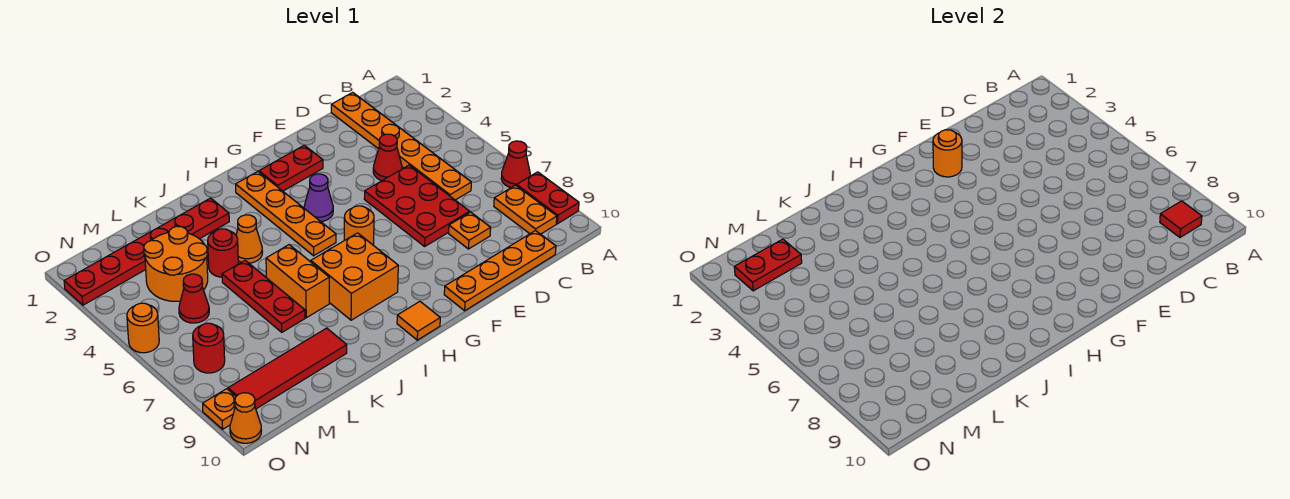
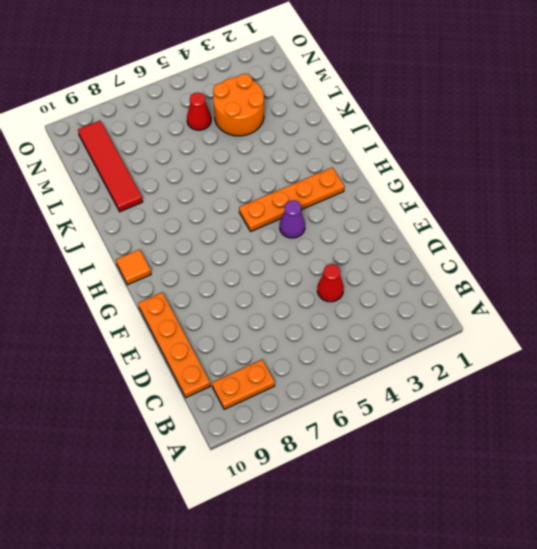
none -> red 1x1 cone [501,141,530,188]
none -> red 1x2 plate [517,172,579,224]
none -> orange 1x6 plate [331,92,471,200]

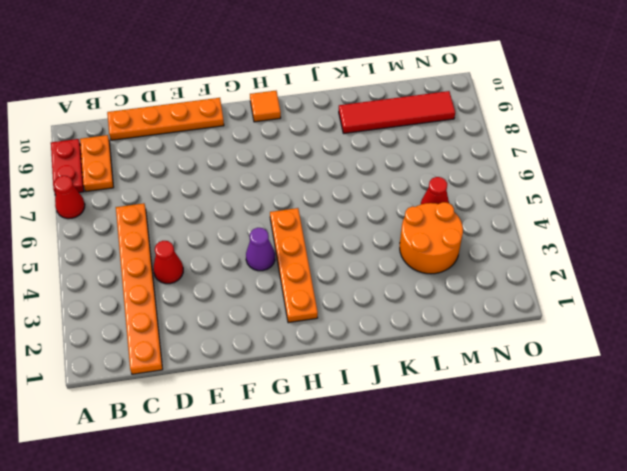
none -> red 2x3 plate [364,165,470,246]
none -> orange 1x1 plate [449,212,491,249]
none -> red 1x2 plate [259,145,323,191]

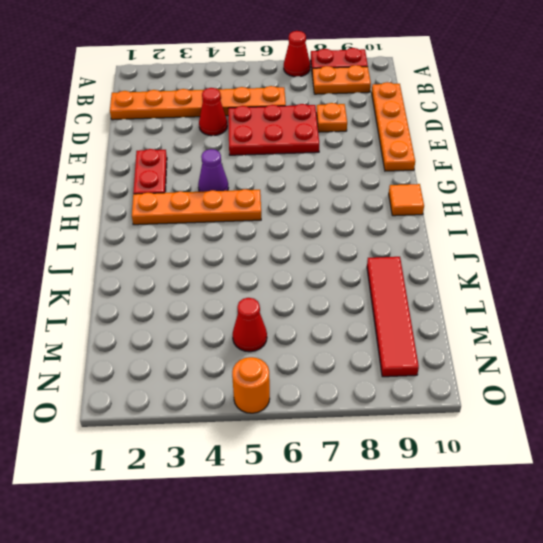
none -> orange 1x1 round brick [344,206,374,245]
none -> orange 2x2 brick [311,233,398,320]
none -> red 1x6 plate [64,198,229,305]

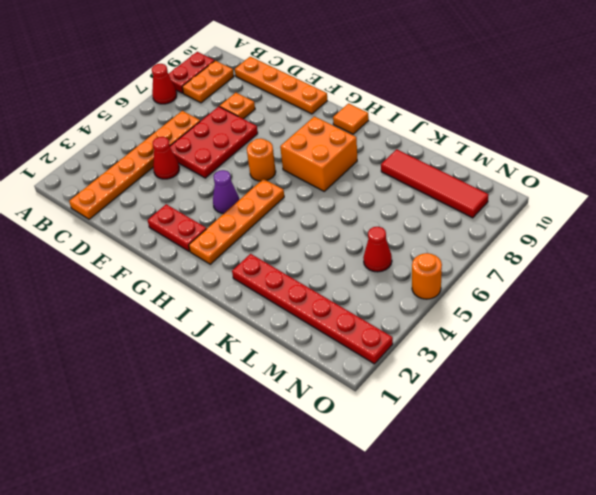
none -> orange 1x1 cone [236,215,262,263]
none -> orange 1x2 brick [266,245,329,318]
none -> red 1x1 round brick [208,229,238,277]

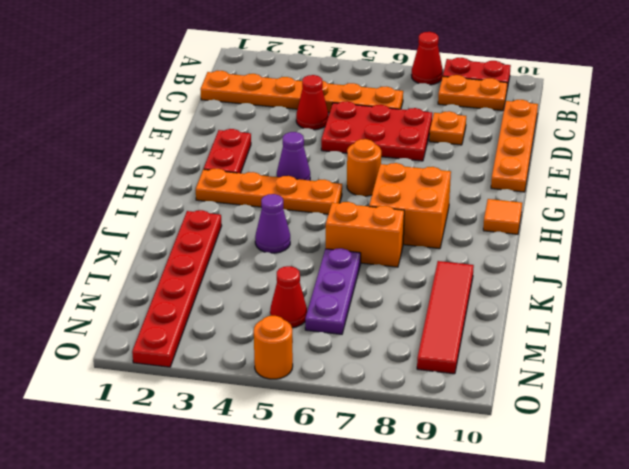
purple 1x1 cone [255,194,290,253] -> orange 1x1 cone [236,215,262,263]
purple 1x3 plate [305,248,361,334] -> red 1x3 plate [222,260,305,332]
none -> red 1x1 round brick [208,229,238,277]
none -> orange 2x2 round brick [144,226,208,301]
none -> red 1x1 round brick [193,323,225,373]

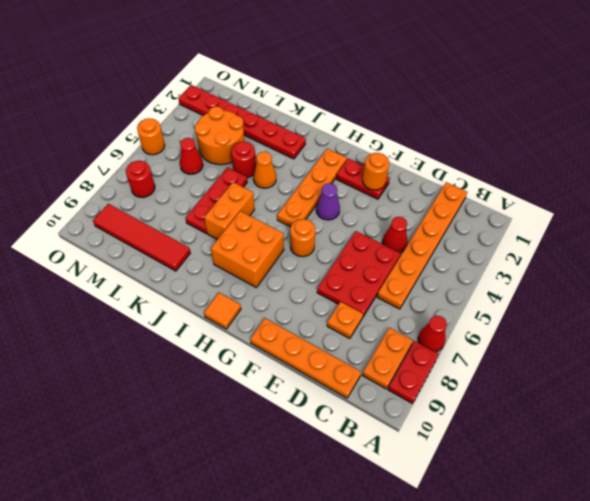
none -> orange 1x1 plate [203,389,236,429]
none -> orange 1x1 cone [230,393,261,443]
none -> red 1x1 tile [1160,201,1202,237]

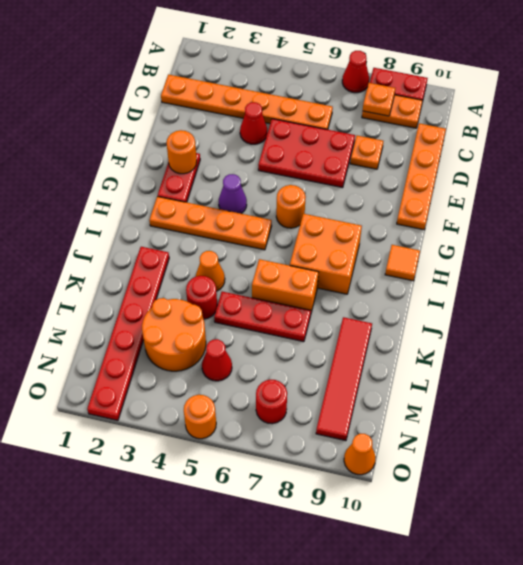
orange 1x1 plate [363,83,395,116] -> orange 1x1 plate moved to [203,389,236,429]
none -> red 1x1 tile [1160,201,1202,237]
none -> red 1x2 plate [734,239,802,291]

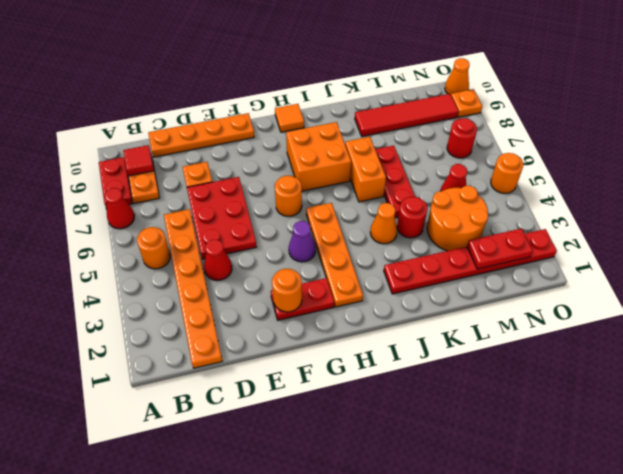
orange 1x1 round brick [137,227,170,269] -> none

